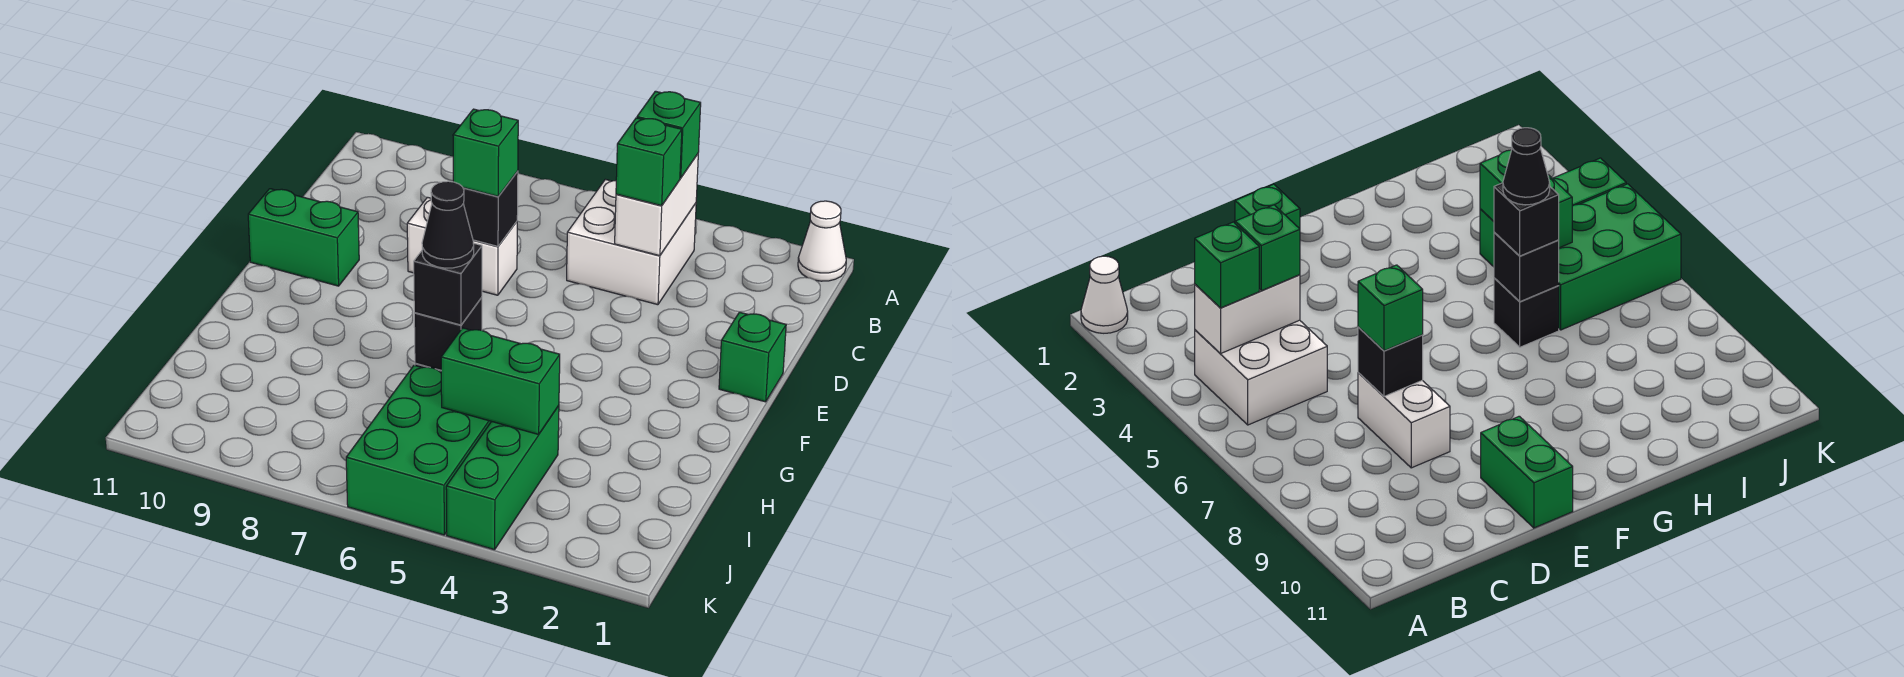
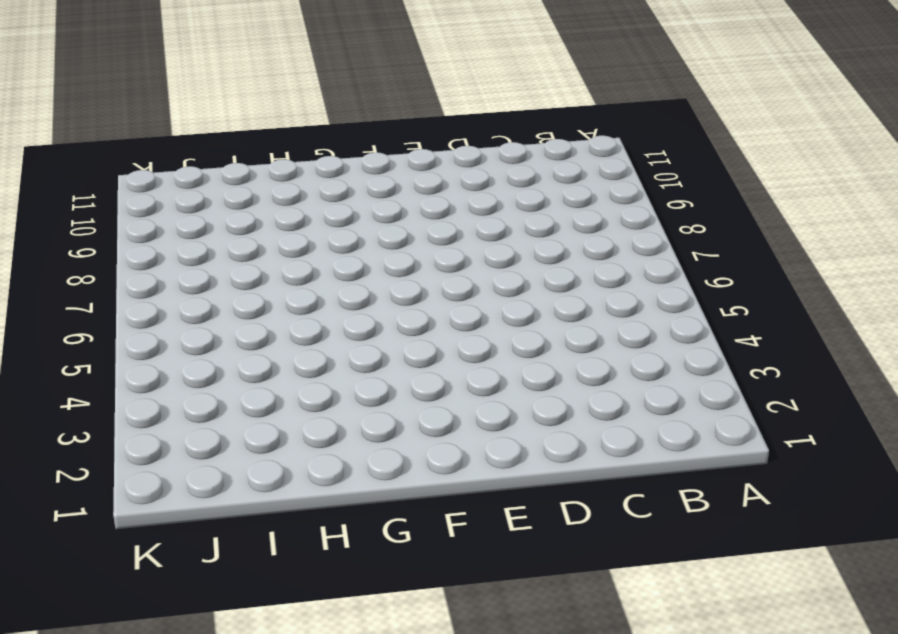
none -> white 1x1 cone [798,201,846,281]
none -> white 2x2 brick [567,179,696,305]
none -> white 1x2 brick [407,197,517,295]

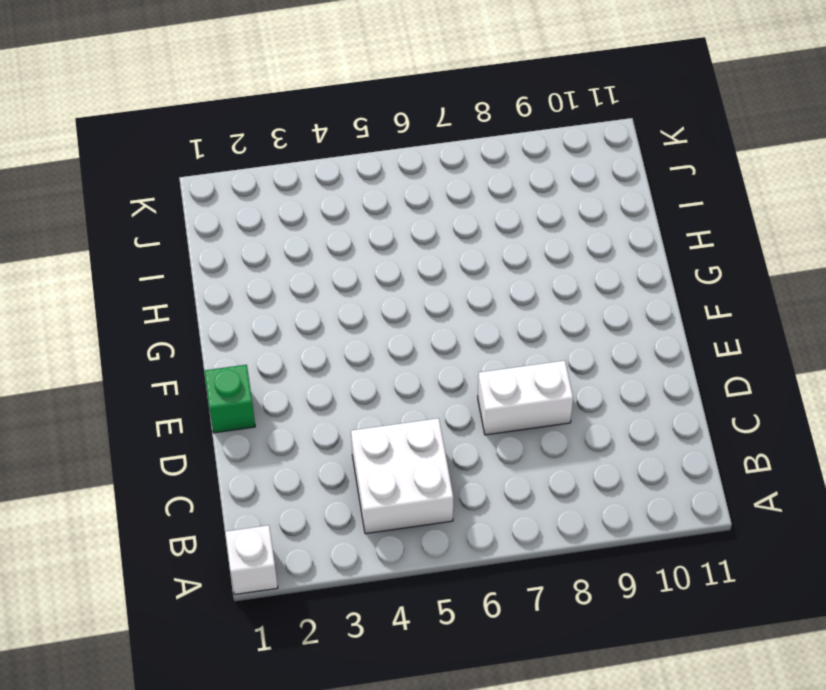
white 1x1 brick [225,525,278,595] -> white 1x1 cone [798,201,846,281]
none -> green 1x2 brick [248,189,359,286]
none -> black 1x1 brick [1494,278,1559,347]
none -> green 1x3 brick [446,406,559,550]

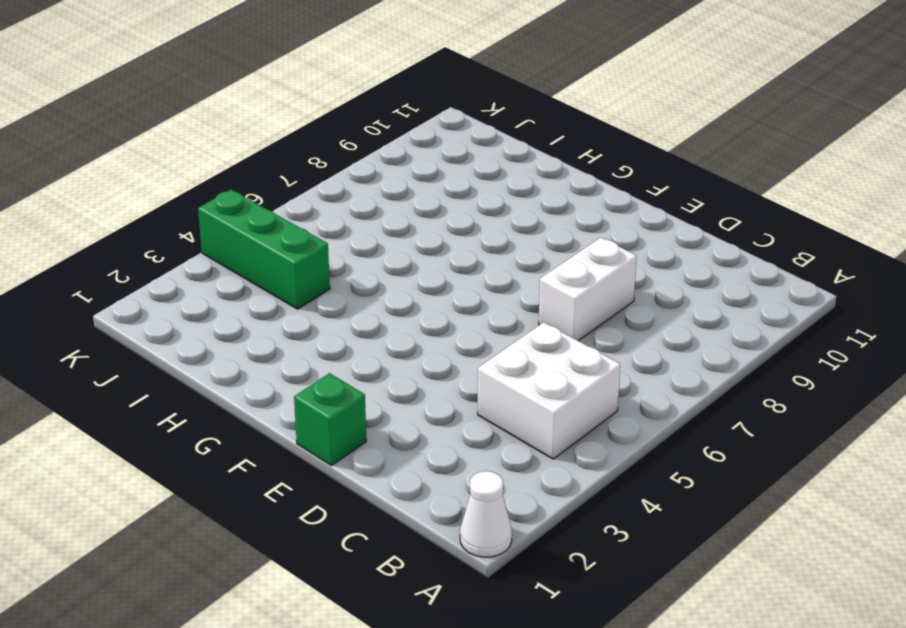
none -> green 1x2 brick [248,189,359,286]
none -> black 1x1 brick [1494,278,1559,347]
none -> green 2x3 brick [346,365,491,535]

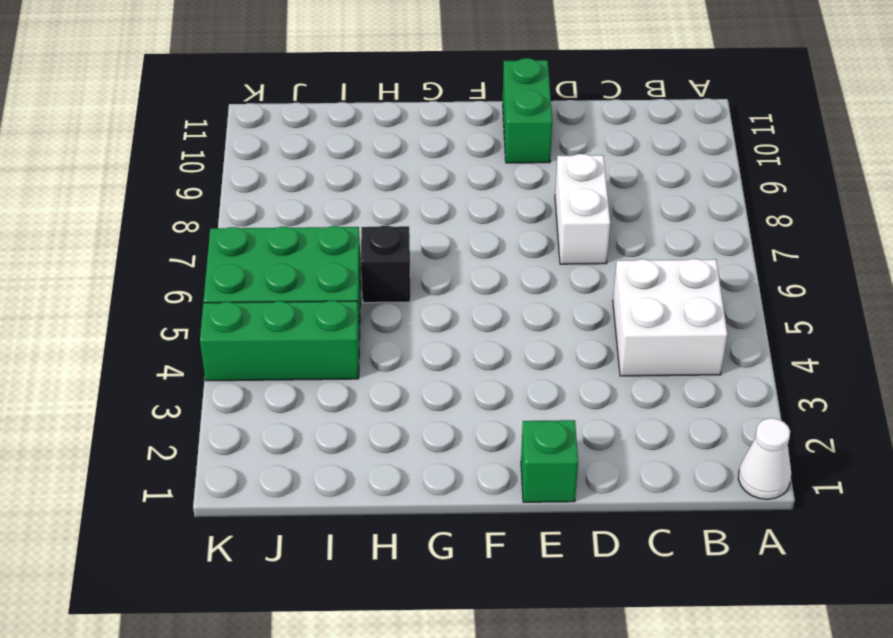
none -> white 1x2 brick [615,154,698,256]
none -> black 1x1 brick [463,171,518,246]
none -> black 1x1 brick [414,297,482,370]

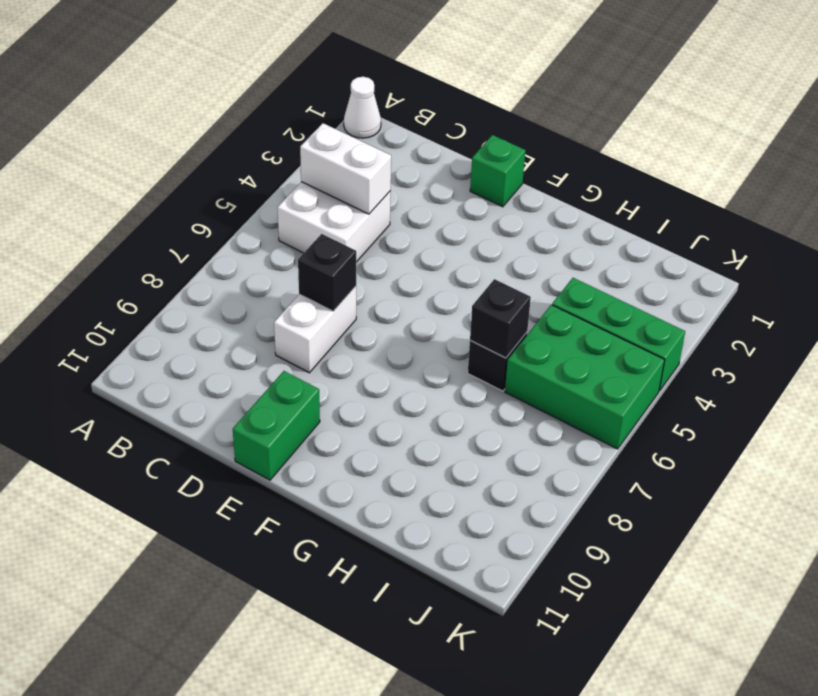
none -> green 1x2 brick [441,328,560,434]
none -> green 1x1 brick [637,91,701,178]
none -> green 1x1 brick [616,118,682,206]

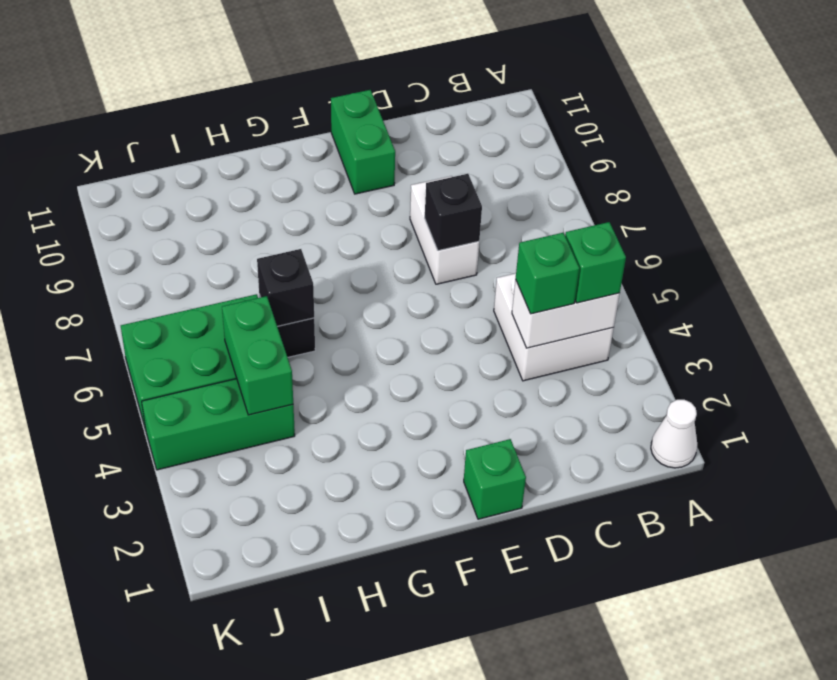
none -> green 1x1 brick [453,109,518,196]
none -> black 1x1 brick [414,243,482,325]
none -> black 1x1 cone [422,181,474,268]

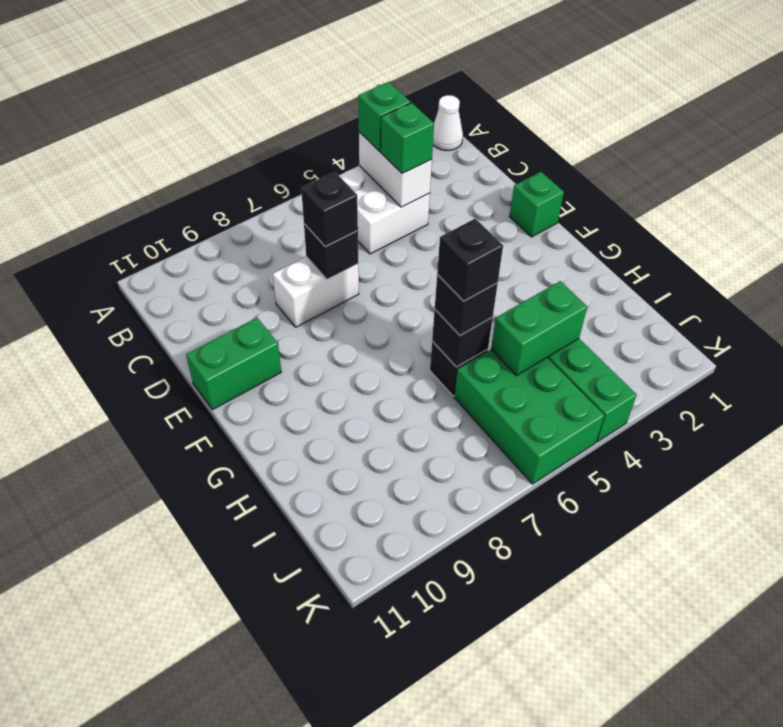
black 1x1 brick [301,172,358,247] -> green 1x1 brick [453,109,518,196]
black 1x1 brick [437,219,503,301] -> black 1x1 cone [422,181,474,268]

